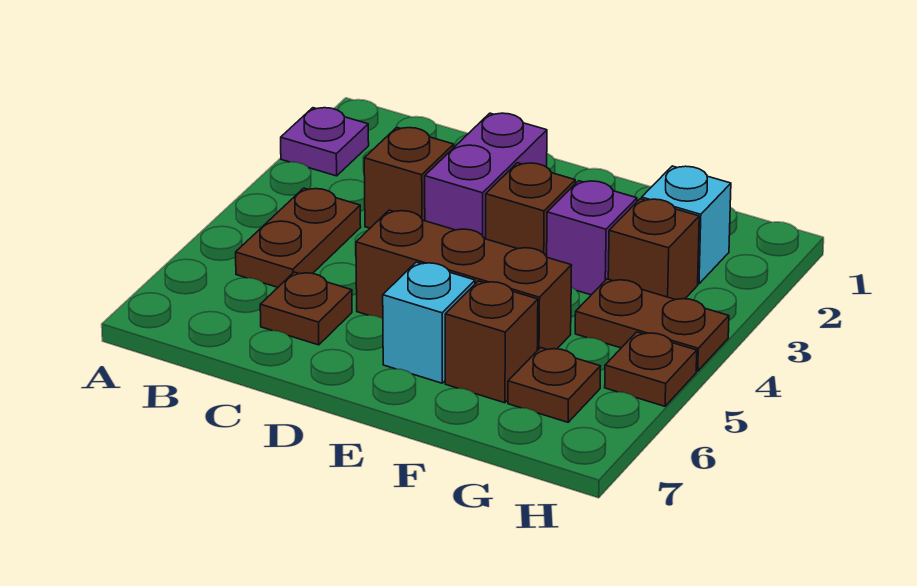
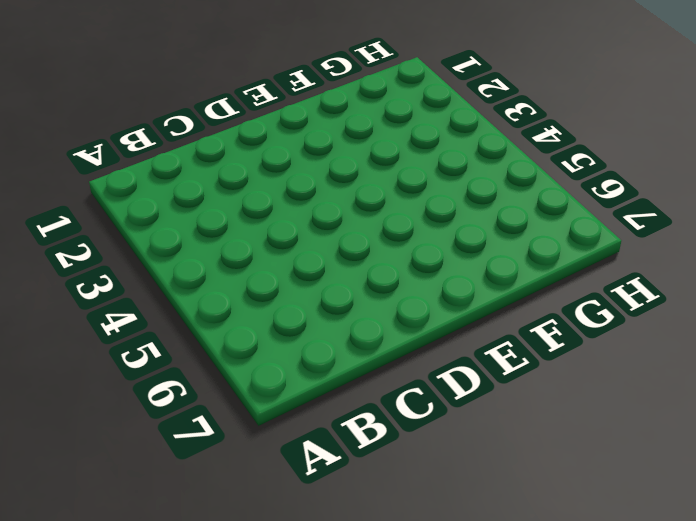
none -> purple 1x1 plate [281,108,369,176]
none -> brown 1x2 plate [236,188,361,287]
none -> brown 1x1 brick [364,127,454,228]

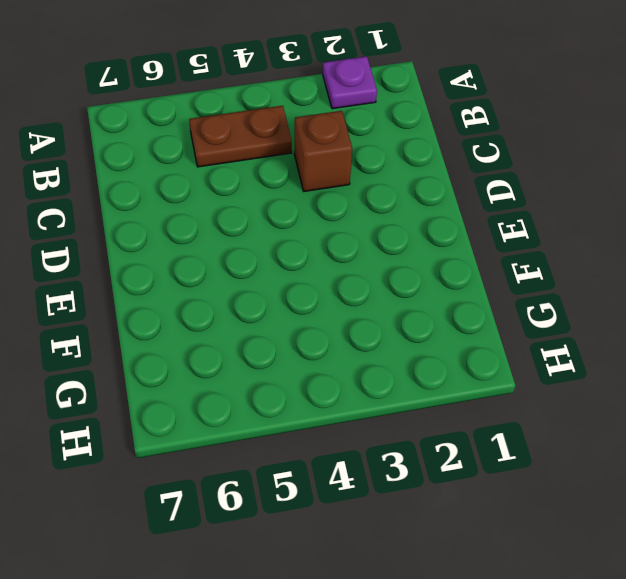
none -> brown 1x1 plate [260,272,352,345]
none -> purple 1x2 brick [425,113,547,239]
none -> brown 1x3 brick [356,210,572,351]

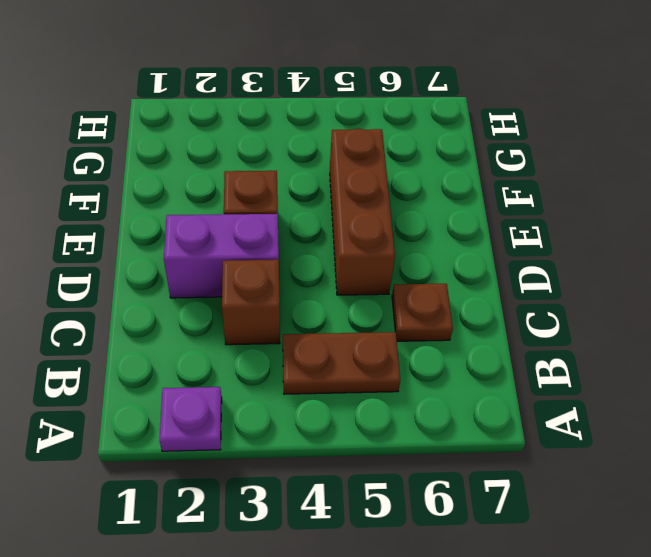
none -> cyan 1x1 brick [383,262,475,383]
none -> purple 1x1 brick [547,181,637,295]
none -> brown 1x1 brick [445,281,538,403]

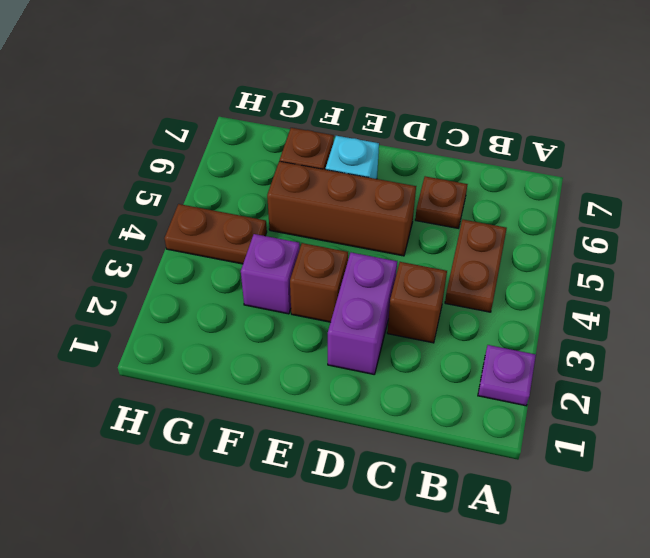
none -> cyan 1x1 brick [642,166,731,284]
none -> brown 1x1 brick [608,199,699,300]
none -> brown 1x1 plate [508,348,600,422]

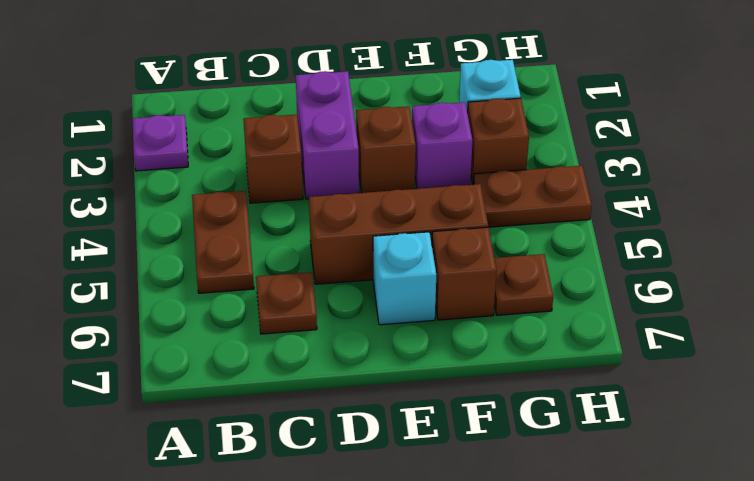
none -> brown 1x1 plate [605,332,697,406]

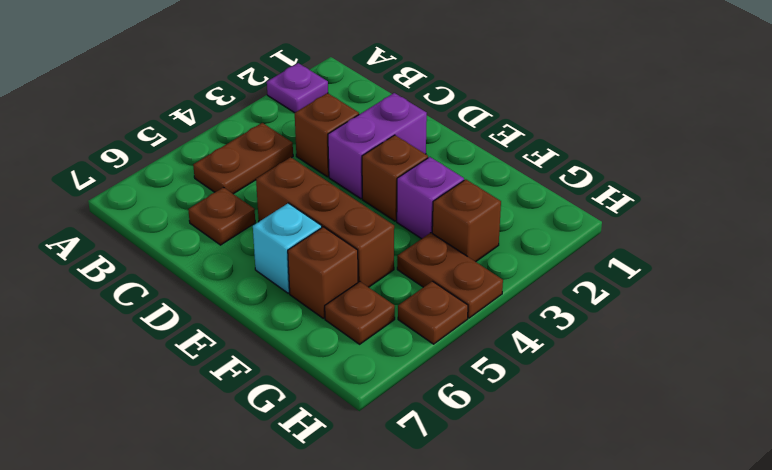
none -> cyan 1x1 brick [642,166,731,284]

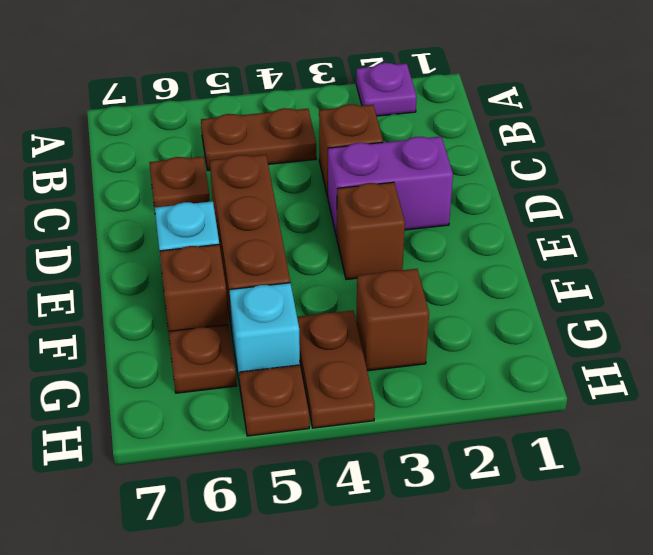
cyan 1x1 brick [230,283,300,384] -> cyan 1x1 brick moved to [642,166,731,284]
none -> purple 1x1 brick [547,181,637,295]

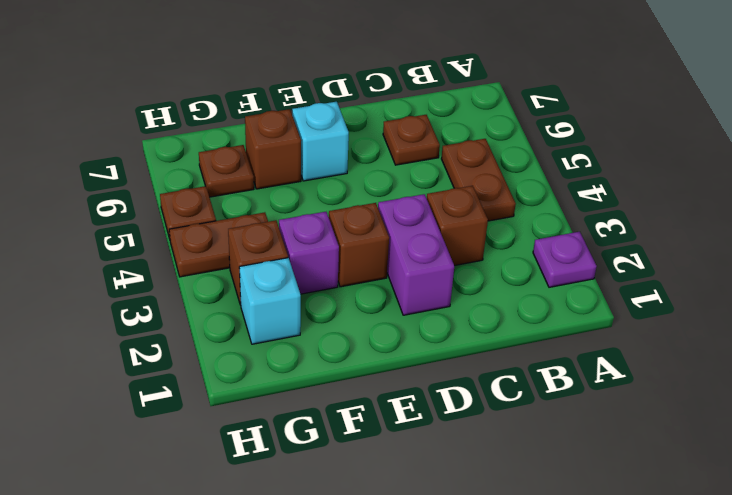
none -> brown 1x3 brick [356,210,572,351]

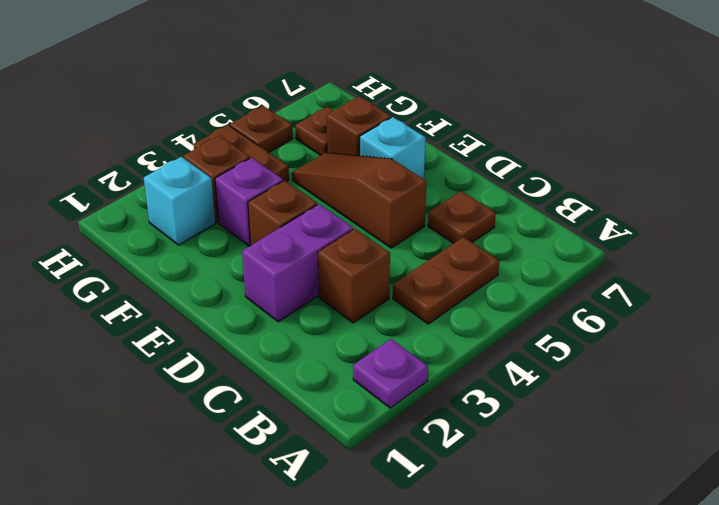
brown 1x3 slope [292,153,426,248] -> brown 1x3 brick [356,210,572,351]

